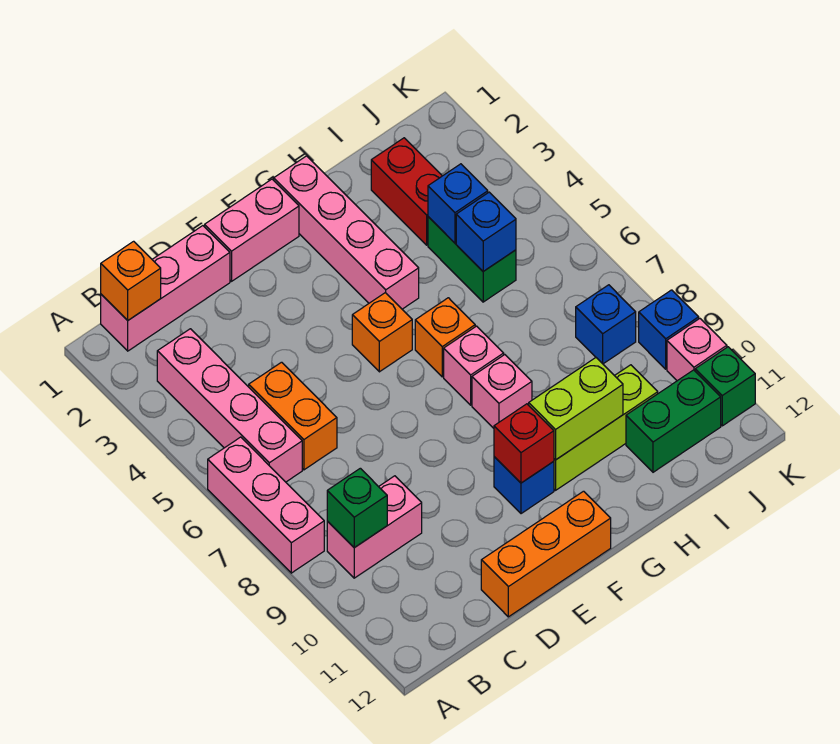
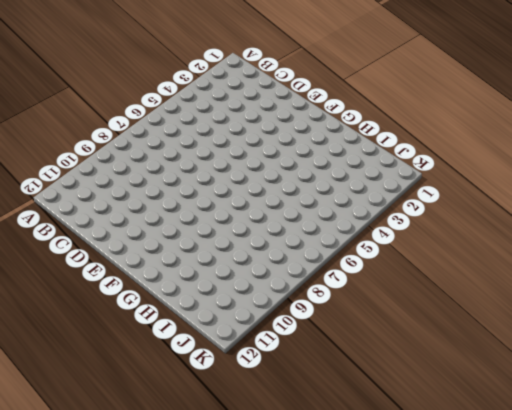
none -> pink 1x3 brick [208,437,324,573]
none -> pink 1x3 brick [101,226,230,351]
none -> pink 1x4 brick [157,329,302,482]

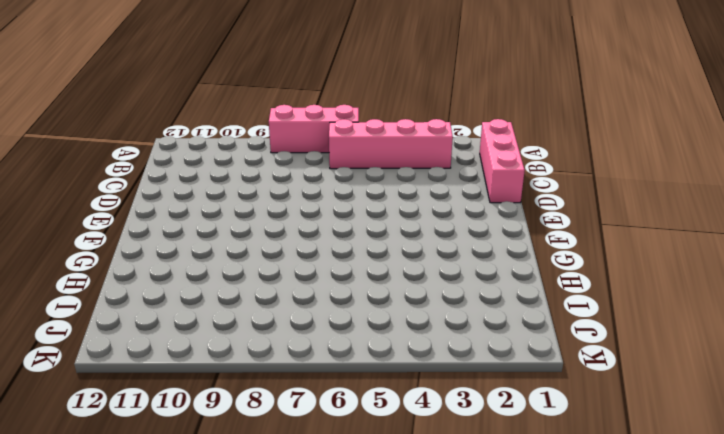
none -> pink 1x2 brick [327,476,422,578]
none -> orange 1x2 brick [249,362,337,470]
none -> orange 1x3 brick [481,491,611,617]

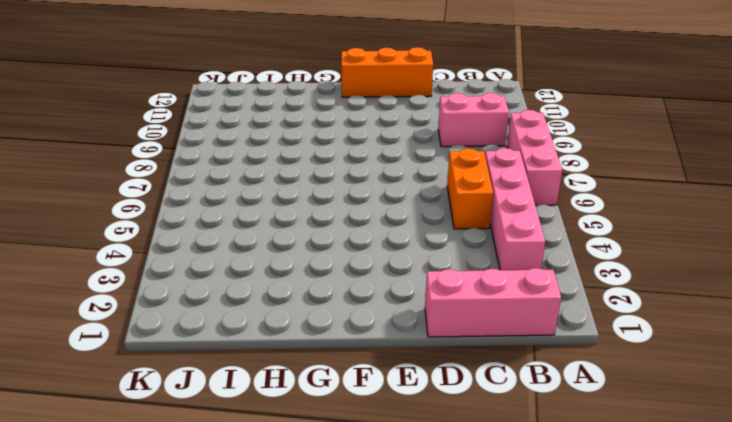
none -> pink 1x2 brick [205,179,299,281]
none -> orange 1x1 brick [352,293,412,372]
none -> blue 1x1 brick [494,457,554,514]

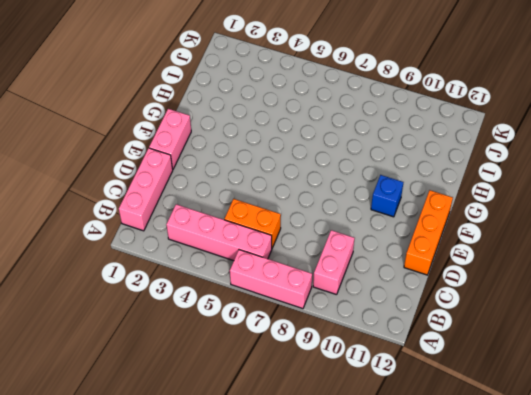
none -> orange 1x1 brick [352,293,412,372]
none -> pink 1x4 brick [274,156,419,309]
none -> orange 1x1 brick [415,298,475,377]

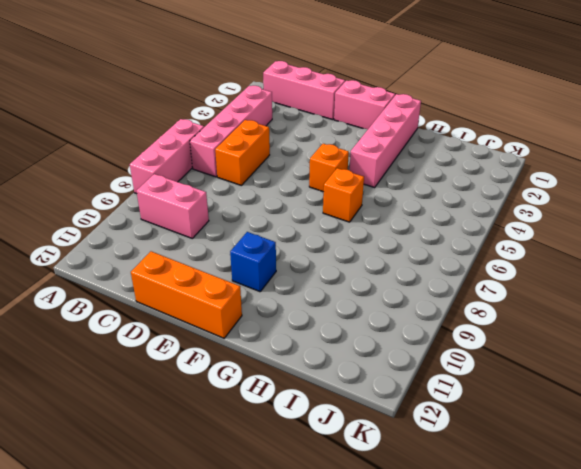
none -> pink 1x1 brick [444,326,504,405]
none -> pink 1x1 brick [472,355,532,428]
none -> lime 1x3 brick [554,365,658,490]

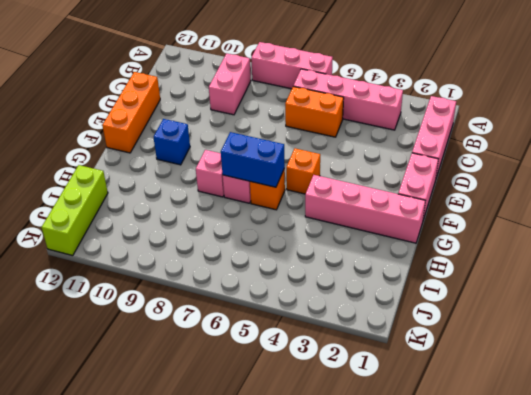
blue 1x2 brick [221,132,285,187] -> none
lime 1x3 brick [42,165,108,256] -> lime 1x3 brick moved to [554,365,658,490]
none -> red 1x2 brick [371,138,442,245]
none -> green 1x2 brick [428,217,516,302]
none -> green 1x2 brick [626,370,721,472]

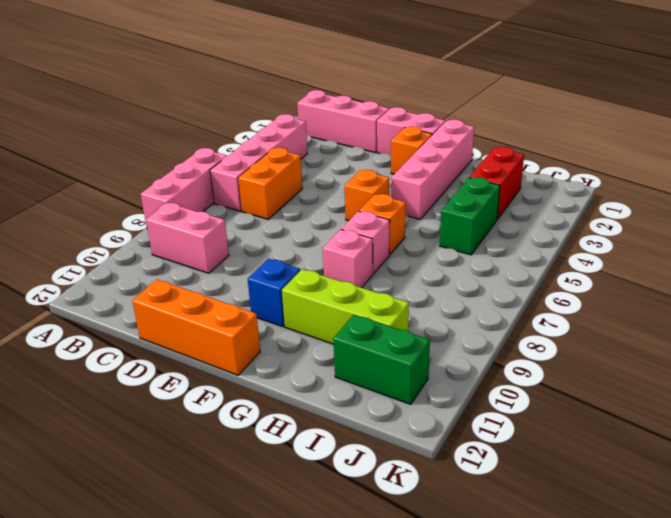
orange 1x1 brick [391,126,432,174] -> orange 1x1 brick moved to [101,241,161,320]
none -> blue 1x1 brick [576,285,636,364]
none -> blue 1x1 brick [639,290,699,369]
none -> pink 1x1 brick [667,319,727,381]

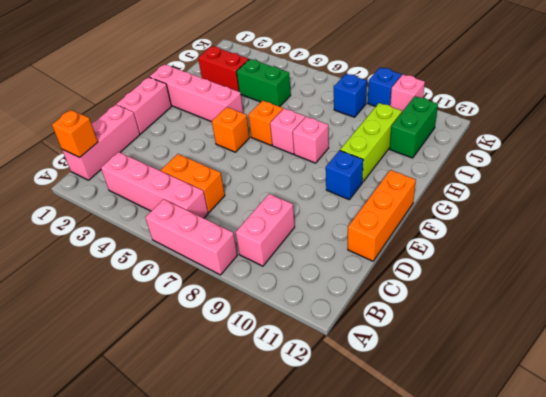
none -> green 1x1 brick [695,347,755,426]
none -> green 1x1 brick [327,468,387,548]
none -> red 1x1 brick [494,404,554,483]

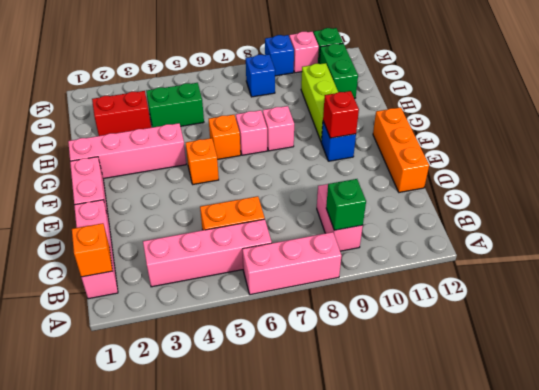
none -> lime 1x2 brick [529,358,623,460]
none -> blue 1x1 brick [428,164,488,243]
none -> blue 1x1 brick [456,192,516,271]

